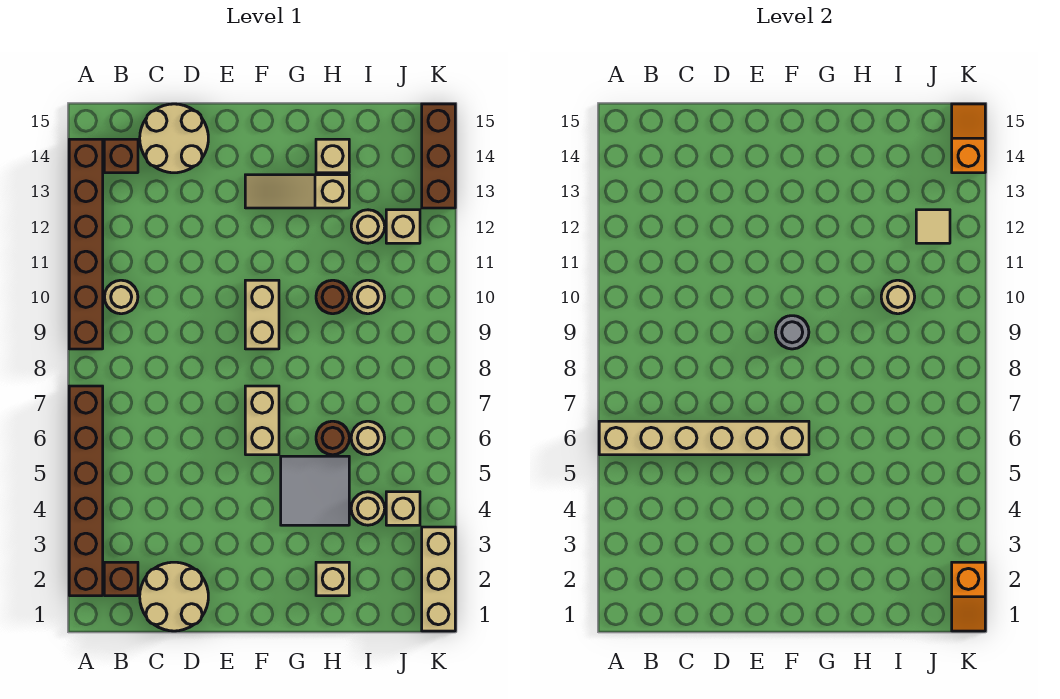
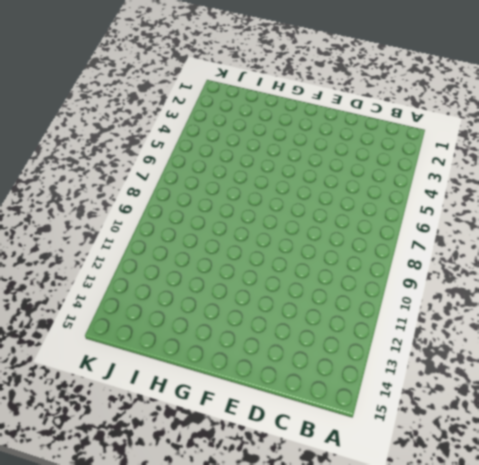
none -> brown 1x6 brick [69,386,103,596]
none -> brown 1x6 brick [69,139,103,349]
none -> brown 1x1 brick [104,562,138,596]

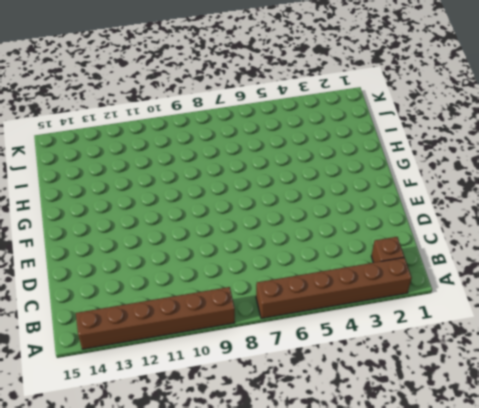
none -> tan 1x1 round brick [105,280,138,314]
none -> brown 1x1 brick [104,139,138,173]
none -> tan 2x2 round brick [140,562,208,631]

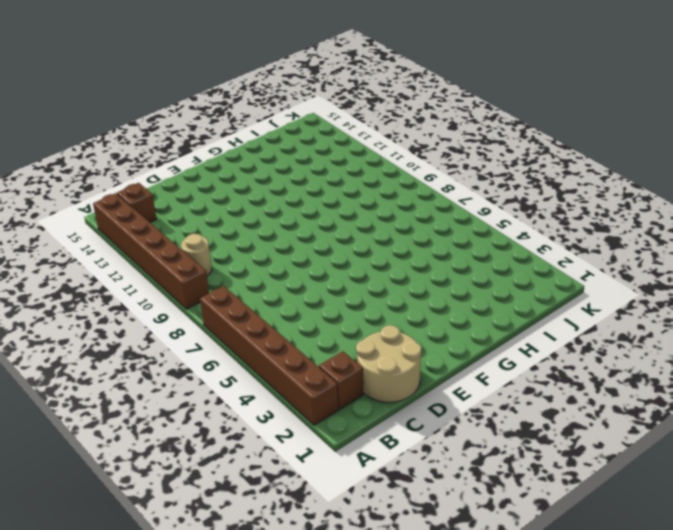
none -> tan 2x2 round brick [140,104,208,173]
none -> tan 1x2 brick [245,386,279,455]
none -> tan 1x2 brick [245,280,279,349]

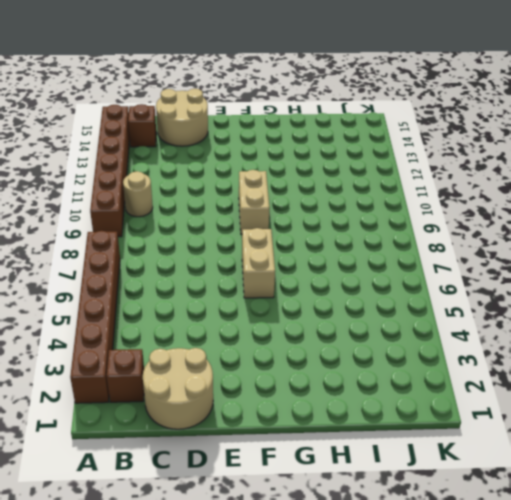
none -> tan 1x3 slope [245,175,349,208]
none -> grey 2x2 tile [281,456,349,525]
none -> tan 1x1 brick [316,562,349,596]

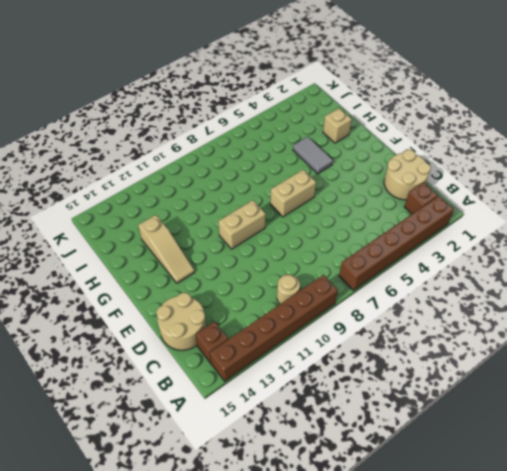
grey 1x2 tile [293,137,333,174] -> grey 2x2 tile [281,456,349,525]
none -> brown 1x1 round brick [316,421,349,455]
none -> brown 1x1 round brick [316,280,349,314]
none -> tan 1x1 brick [316,139,349,173]

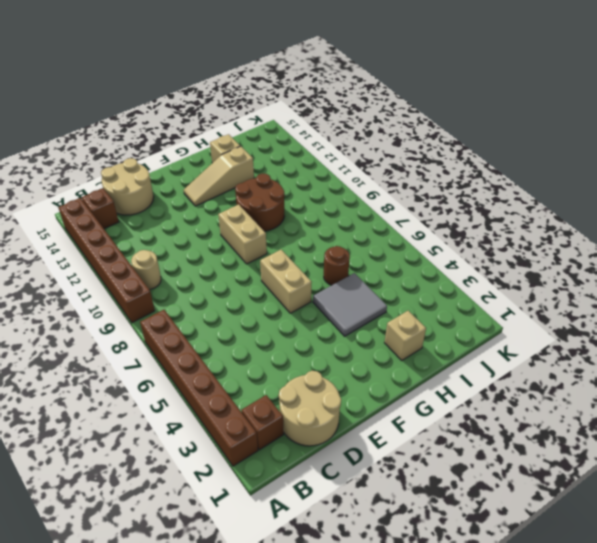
brown 2x2 round brick [235,174,285,231] -> brown 1x1 round brick [316,280,349,314]
none -> tan 1x1 round brick [351,492,385,525]
none -> tan 1x1 round brick [351,421,385,455]
none -> tan 1x1 round brick [351,280,385,314]

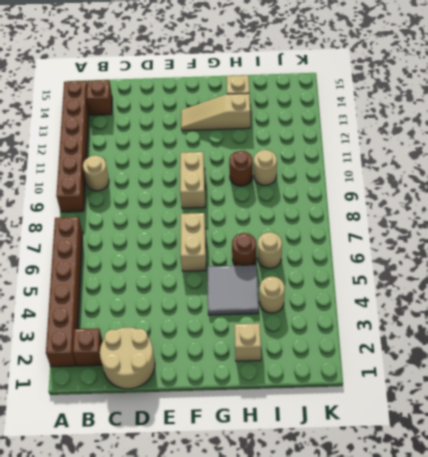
none -> tan 2x2 round brick [140,104,208,173]
none -> tan 1x1 round brick [351,210,385,243]
none -> tan 1x1 brick [386,492,420,525]

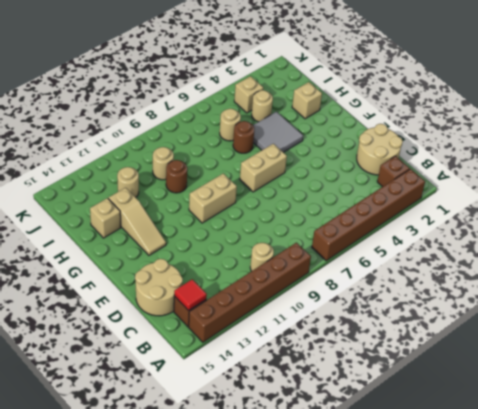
red 1x1 tile [174,279,207,311] -> none
none -> tan 1x1 brick [386,210,420,243]
none -> tan 1x3 brick [422,527,455,631]
none -> brown 1x3 brick [422,104,455,208]

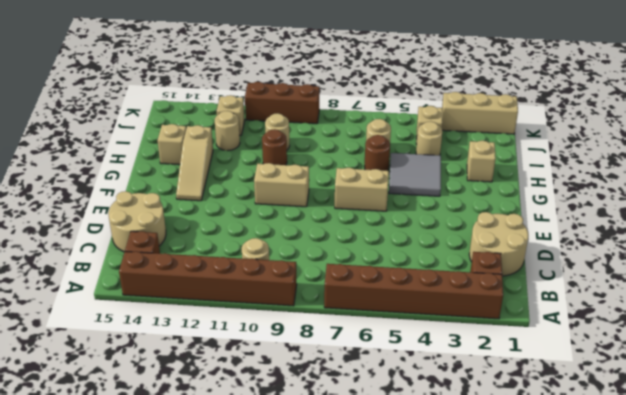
brown 1x3 brick [245,82,320,124] -> brown 1x3 brick moved to [422,104,455,208]
none -> tan 1x6 brick [599,421,809,455]
none -> grey 1x1 round brick [775,316,809,349]
none -> tan 1x1 round brick [881,280,915,314]

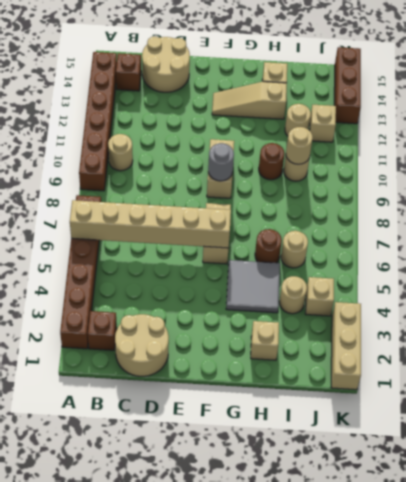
none -> tan 1x1 tile [916,210,950,243]
none -> orange 1x2 slope [952,562,985,631]
none -> orange 1x2 slope [952,104,985,173]

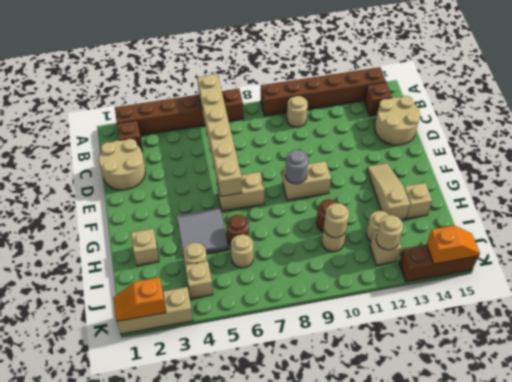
tan 1x1 round brick [376,215,403,250] -> tan 1x1 tile [916,210,950,243]

